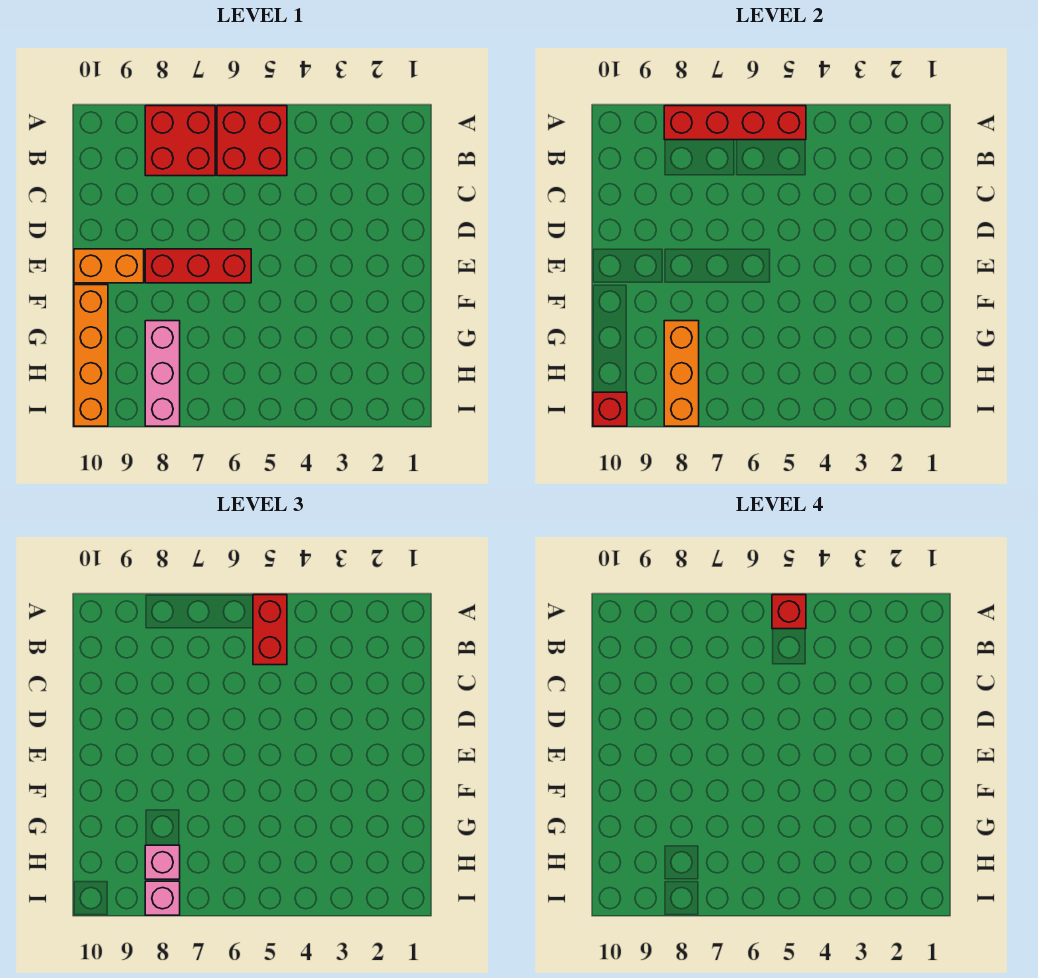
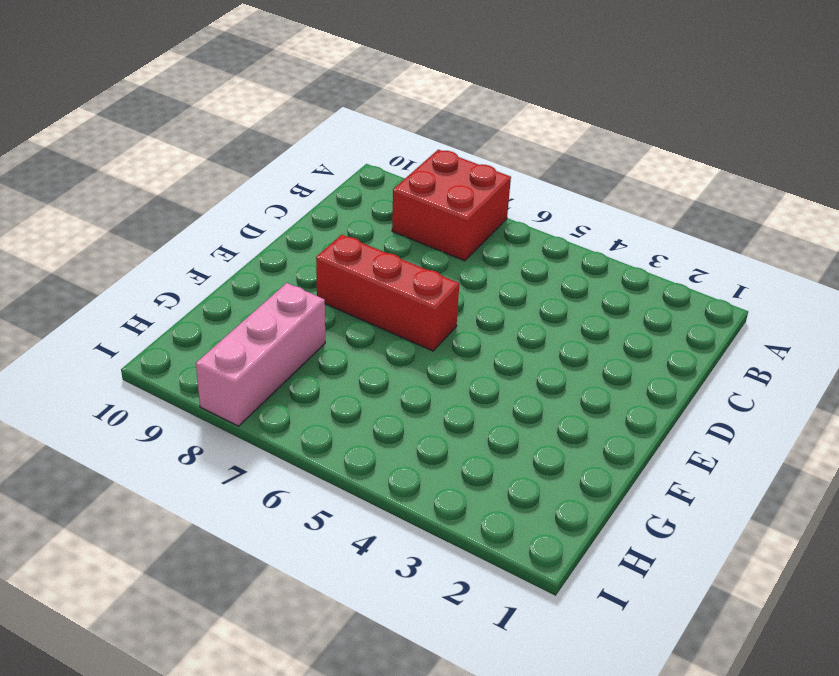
none -> red 2x2 brick [217,106,287,176]
none -> orange 1x2 brick [74,249,144,283]
none -> orange 1x4 brick [74,285,108,426]

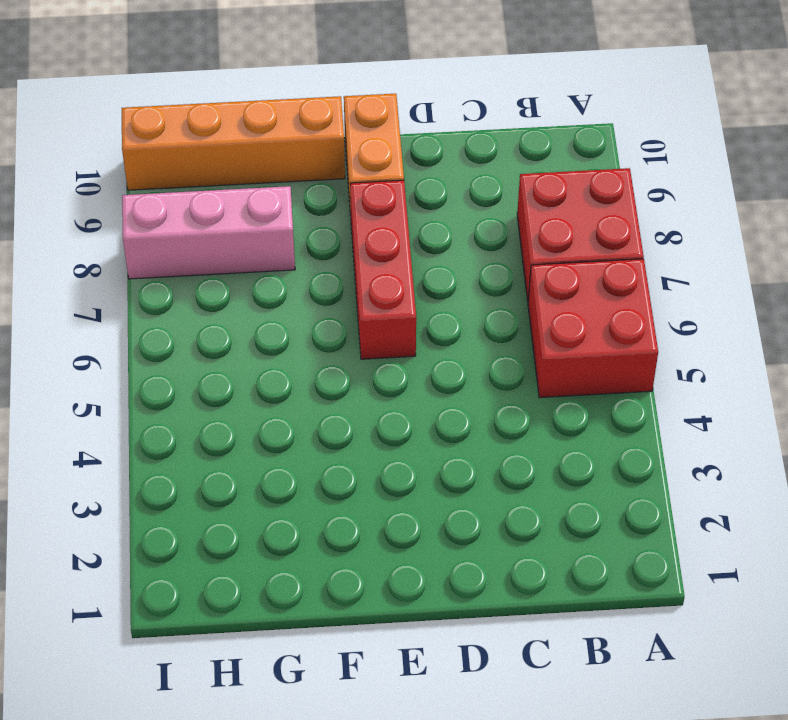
none -> red 1x4 brick [664,106,806,140]
none -> orange 1x3 brick [664,321,699,426]
none -> red 1x1 brick [593,392,627,426]

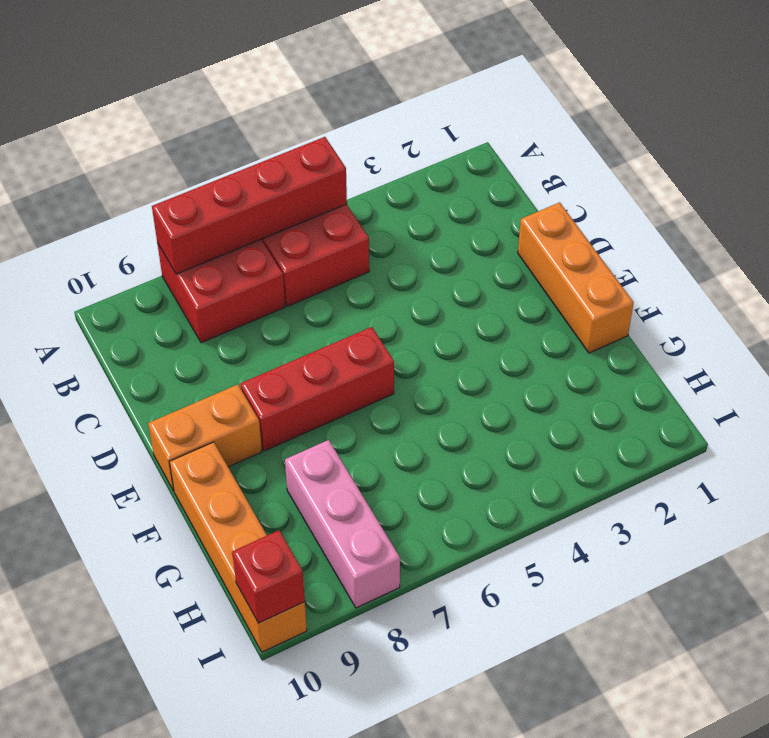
orange 1x3 brick [518,202,634,353] -> orange 1x3 brick moved to [664,321,699,426]
none -> red 1x2 brick [253,595,287,665]
none -> pink 1x1 brick [145,845,180,879]
none -> pink 1x1 brick [145,881,180,915]

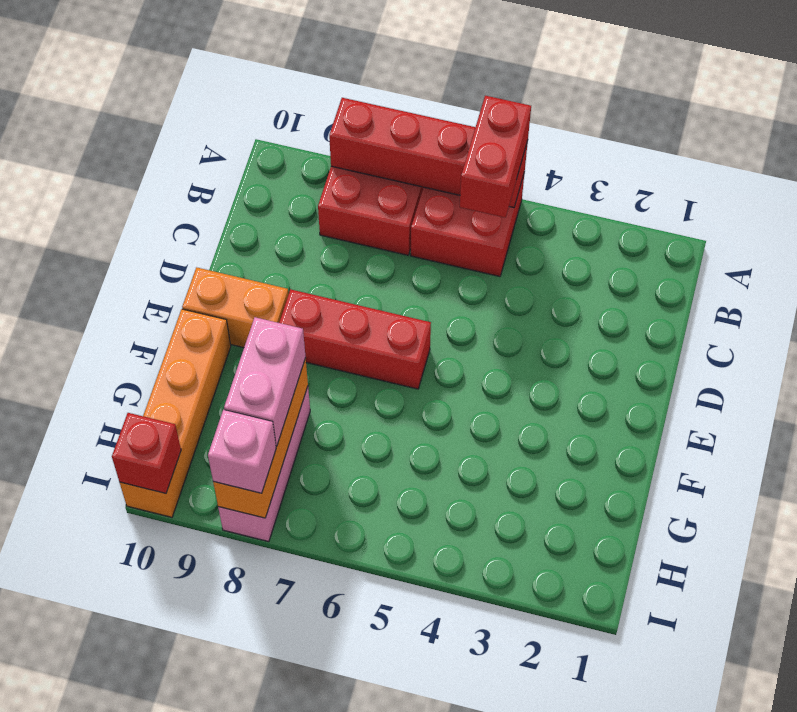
pink 1x2 brick [224,317,306,446] -> pink 1x1 brick [145,845,180,879]
none -> red 1x1 brick [772,595,806,629]

